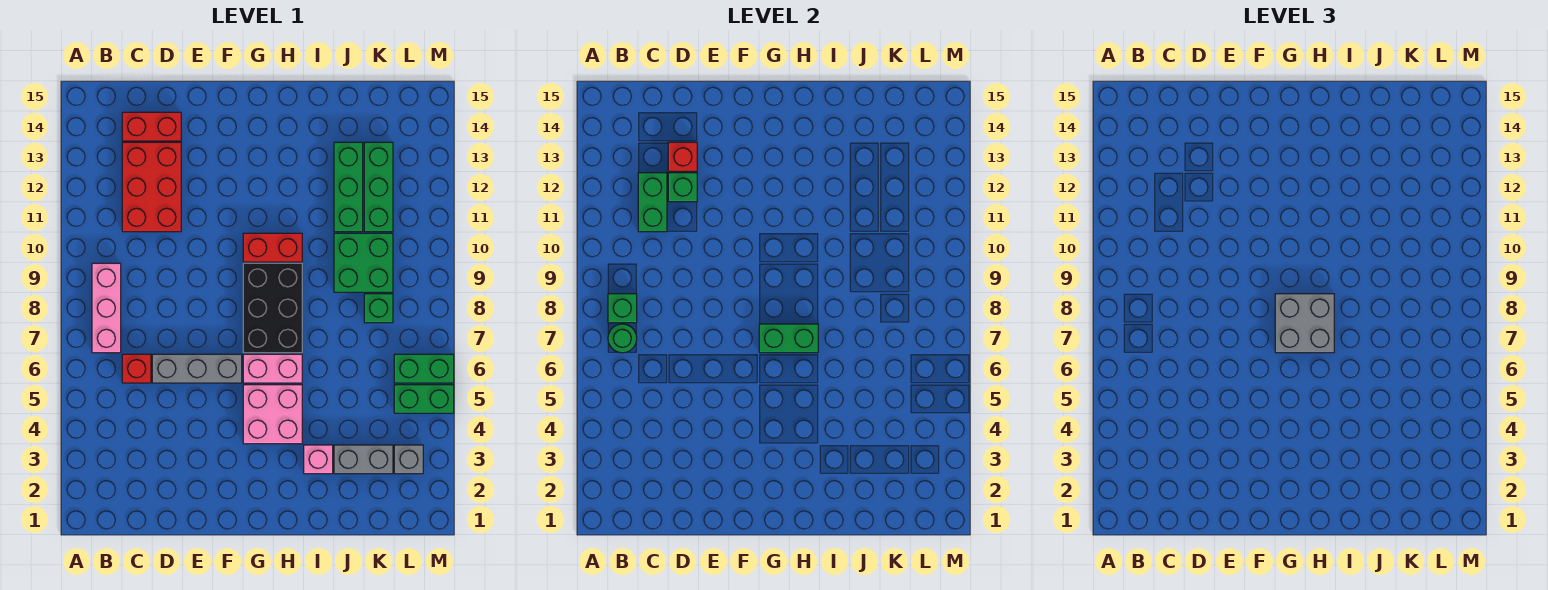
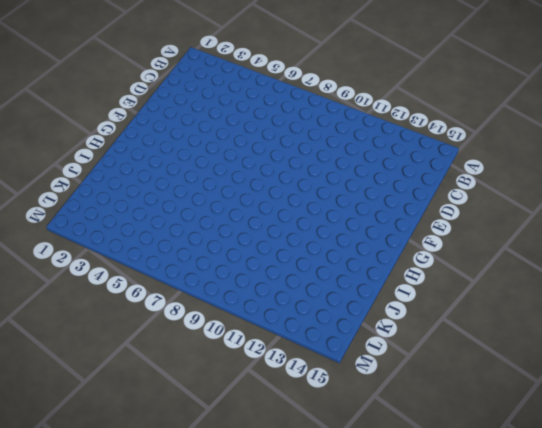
none -> pink 1x3 brick [92,263,121,353]
none -> red 1x1 brick [122,354,151,383]
none -> red 2x3 brick [122,142,181,232]

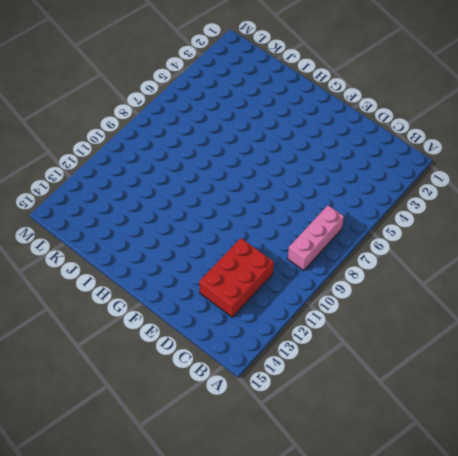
none -> red 1x1 brick [122,354,151,383]
none -> red 1x2 brick [122,112,181,141]
none -> grey 1x3 brick [152,354,242,383]

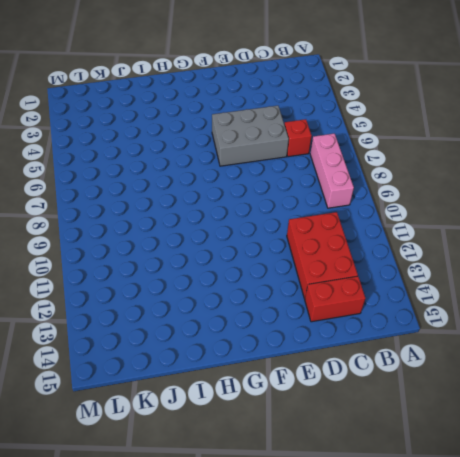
grey 2x3 brick [212,106,289,166] -> grey 1x3 brick [152,354,242,383]
none -> pink 2x2 brick [243,385,302,444]
none -> pink 1x2 brick [243,354,302,383]
none -> black 2x3 brick [243,263,302,353]

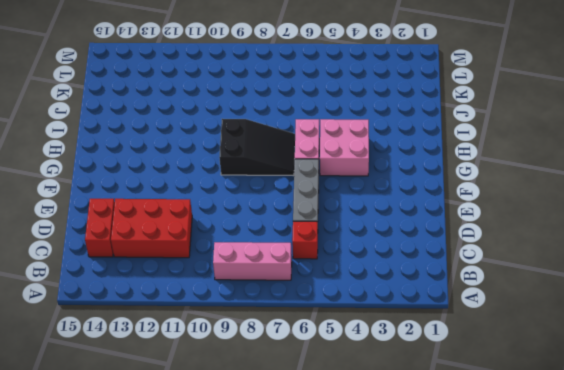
black 2x3 slope [219,119,295,176] -> black 2x3 brick [243,263,302,353]
none -> red 1x2 brick [243,233,302,262]
none -> pink 1x1 brick [304,445,333,474]
none -> grey 1x2 brick [334,445,393,474]

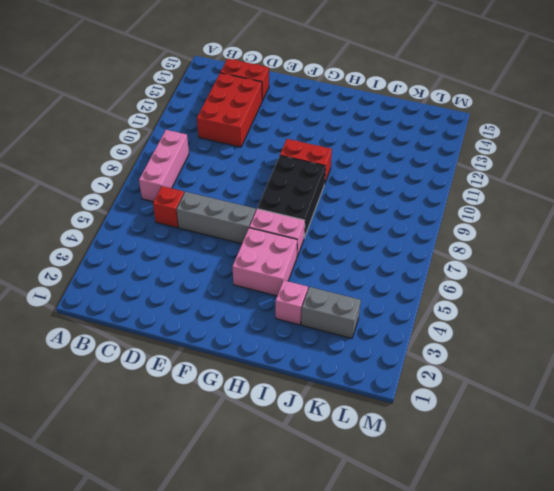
none -> green 2x2 brick [334,233,393,292]
none -> green 1x3 brick [334,142,363,232]
none -> green 1x1 brick [364,294,393,323]

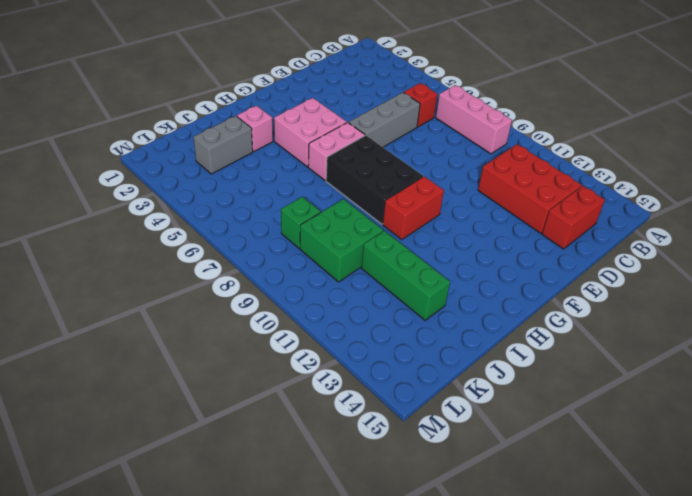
none -> green 1x3 brick [364,142,393,232]
none -> grey 1x1 brick [394,445,423,474]
none -> green 1x2 brick [394,385,454,413]

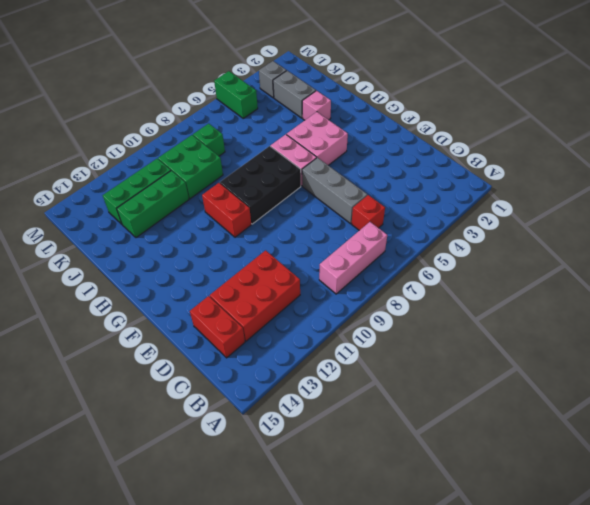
none -> green 1x2 brick [394,354,454,383]
none -> green 1x1 round brick [608,324,637,353]
none -> green 1x1 brick [608,294,637,323]

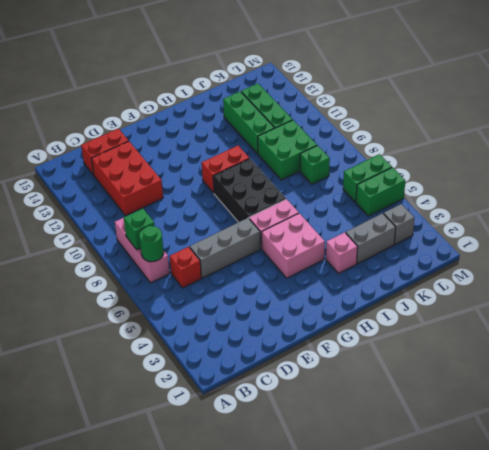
none -> green 1x2 brick [638,173,667,232]
none -> green 1x1 brick [668,173,697,202]
none -> red 1x1 brick [668,142,697,171]

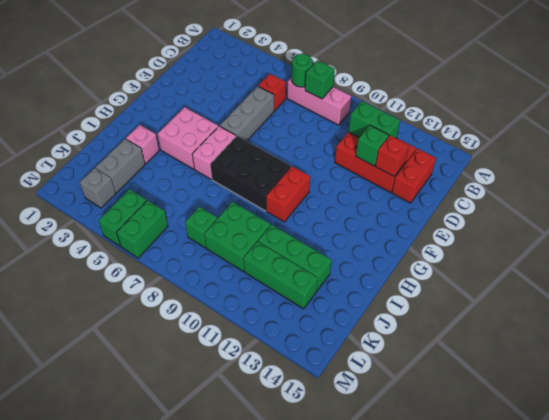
none -> green 1x2 brick [759,324,818,353]
none -> grey 2x2 brick [1275,294,1334,353]

